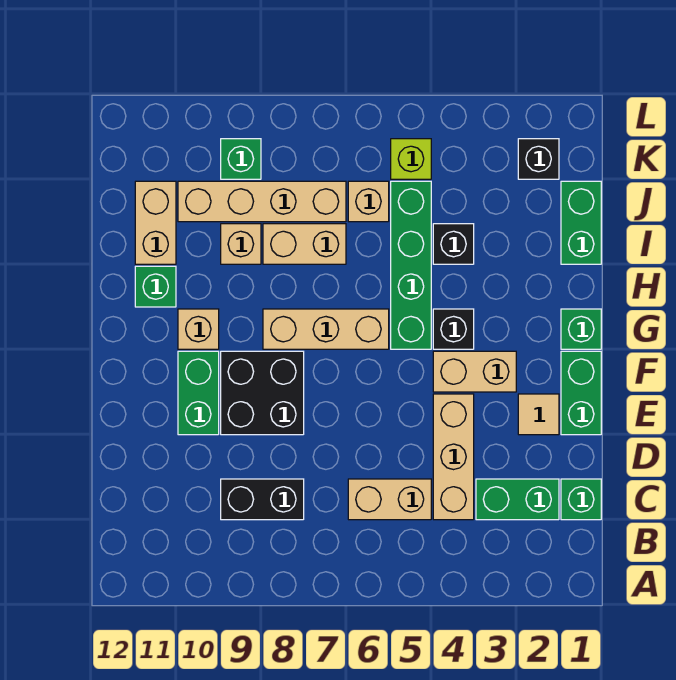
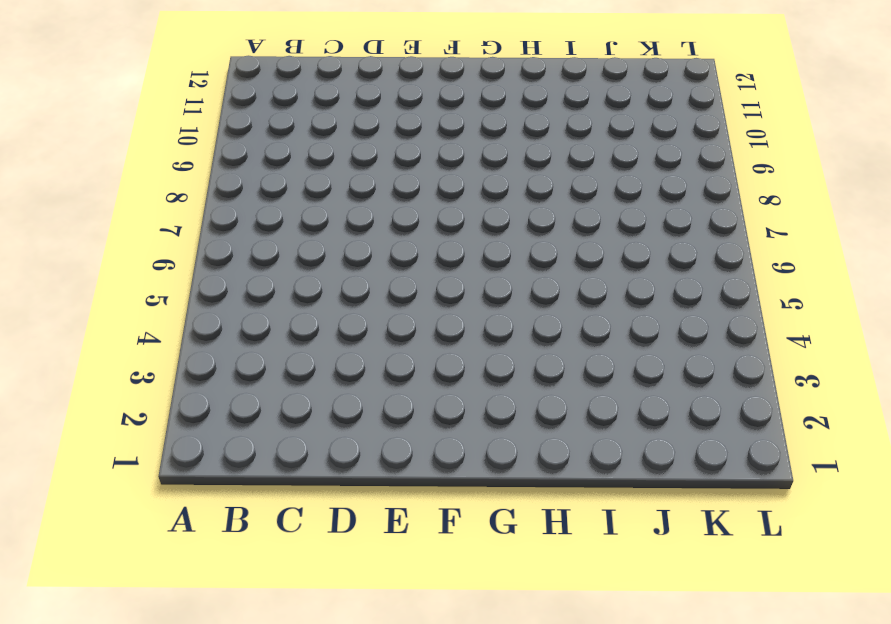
none -> green 1x1 brick [561,479,601,520]
none -> green 1x2 brick [476,479,559,520]
none -> tan 1x3 brick [433,394,474,520]

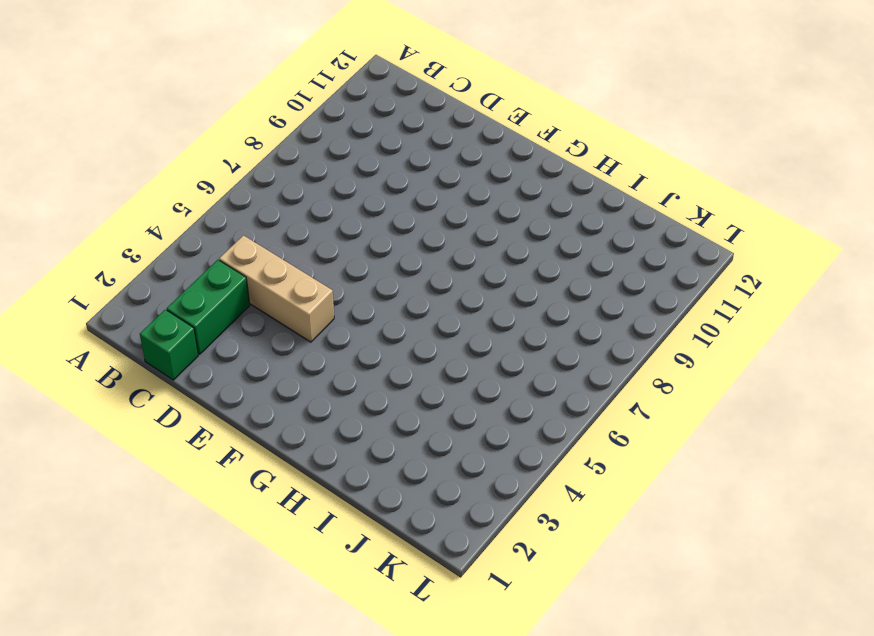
none -> tan 1x2 brick [348,479,431,520]
none -> black 1x2 brick [221,479,304,520]
none -> green 1x2 brick [561,351,601,435]

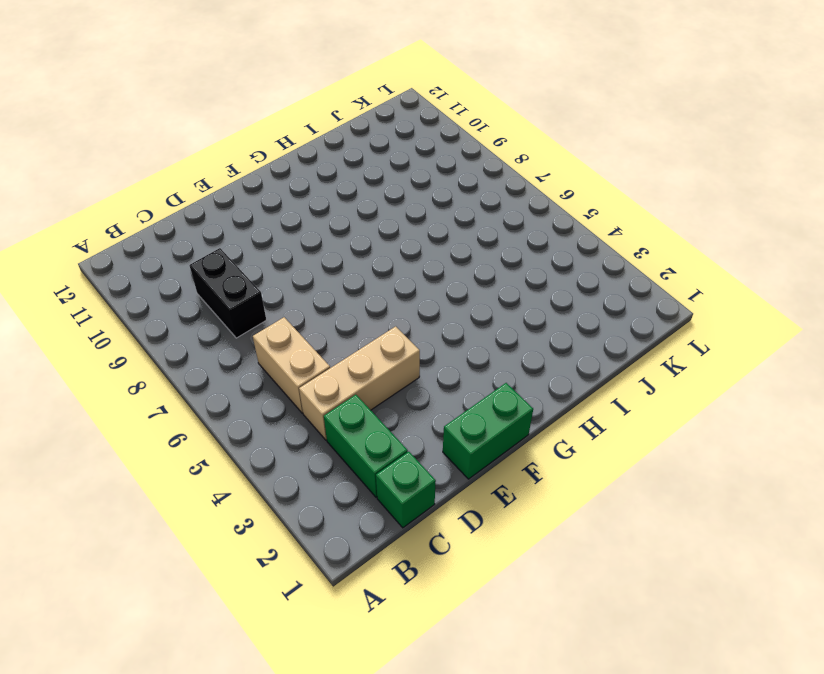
none -> tan 1x1 tile [518,394,559,435]
none -> black 2x2 brick [221,351,304,435]
none -> green 1x2 brick [178,351,219,435]

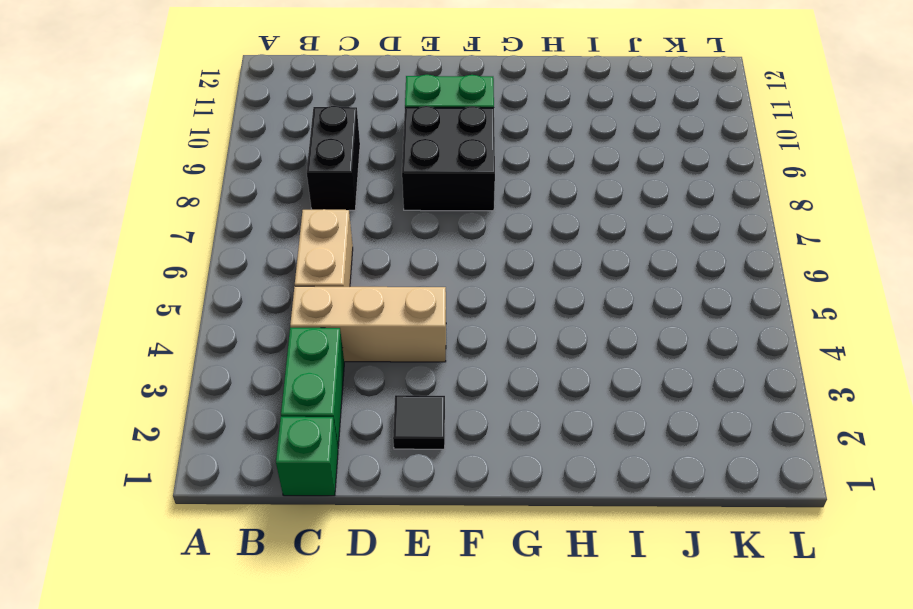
black 1x1 tile [393,395,445,449] -> tan 1x1 tile [518,394,559,435]
none -> green 1x2 brick [561,351,601,435]
none -> tan 1x2 brick [433,351,516,392]
none -> green 1x1 brick [561,309,601,349]

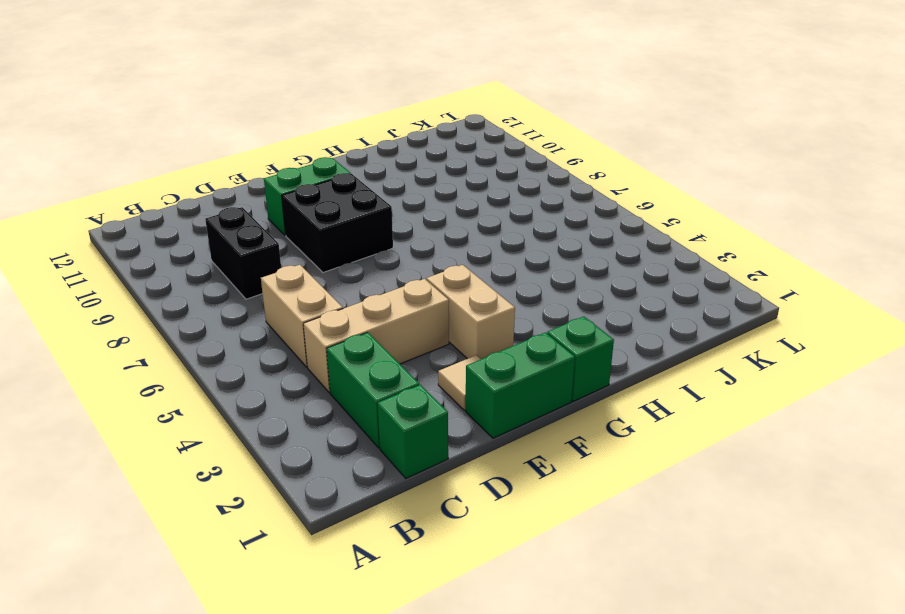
none -> black 1x1 brick [433,309,474,349]
none -> green 1x4 brick [391,181,431,349]
none -> tan 1x3 brick [263,309,389,349]

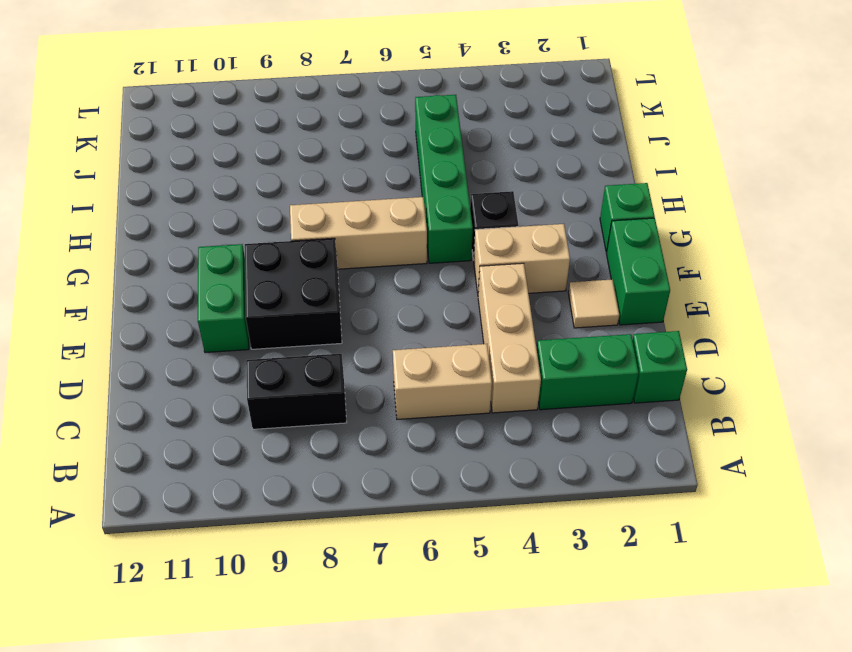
none -> tan 1x1 brick [178,309,219,349]
none -> green 1x1 brick [135,266,176,307]
none -> green 1x2 brick [561,181,601,264]

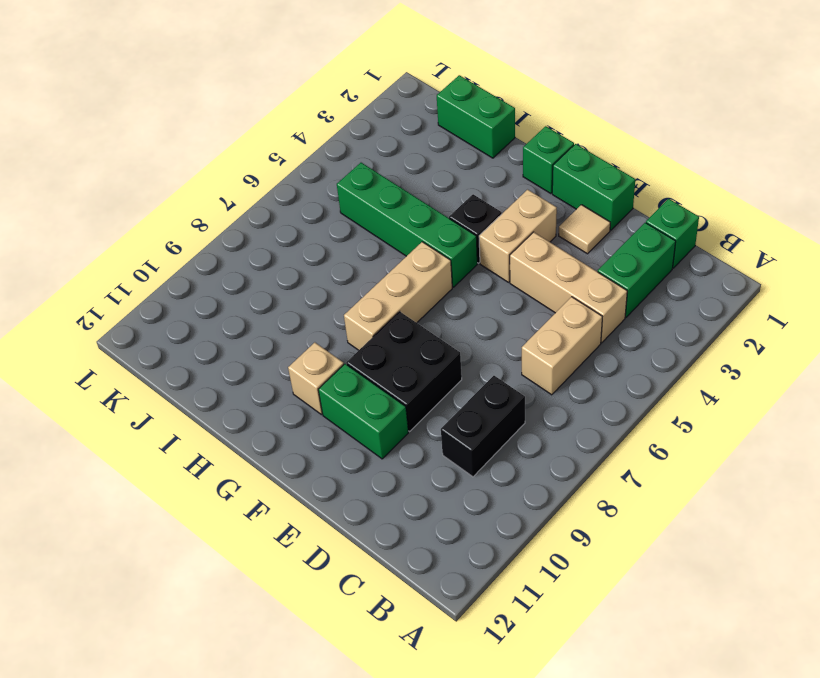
none -> green 1x1 brick [135,266,176,307]
none -> black 1x1 brick [433,224,474,264]
none -> tan 1x2 brick [263,224,346,264]

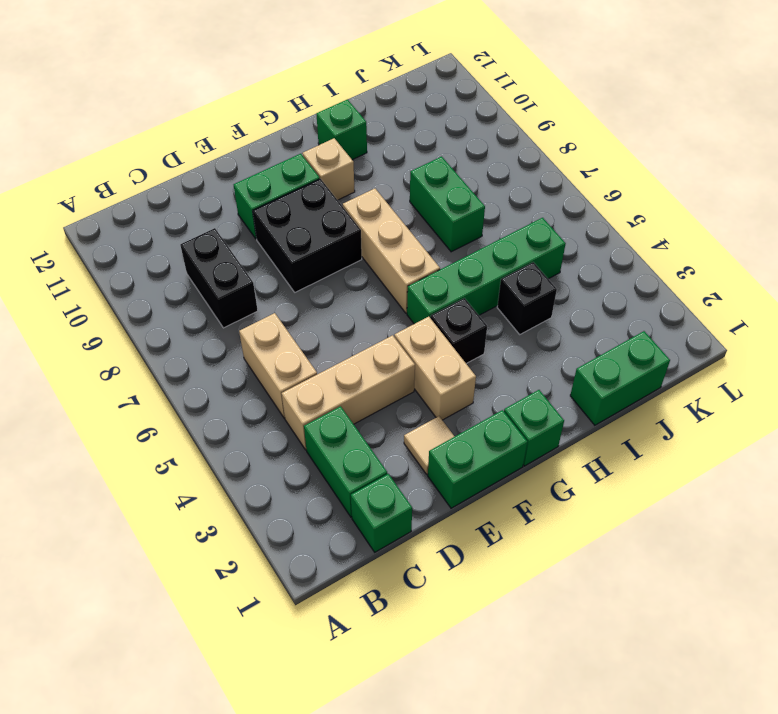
green 1x2 brick [410,156,485,252] -> tan 1x2 brick [263,224,346,264]
none -> tan 1x1 brick [221,224,261,264]
none -> tan 1x2 brick [135,181,176,264]
none -> tan 1x1 brick [348,181,389,222]

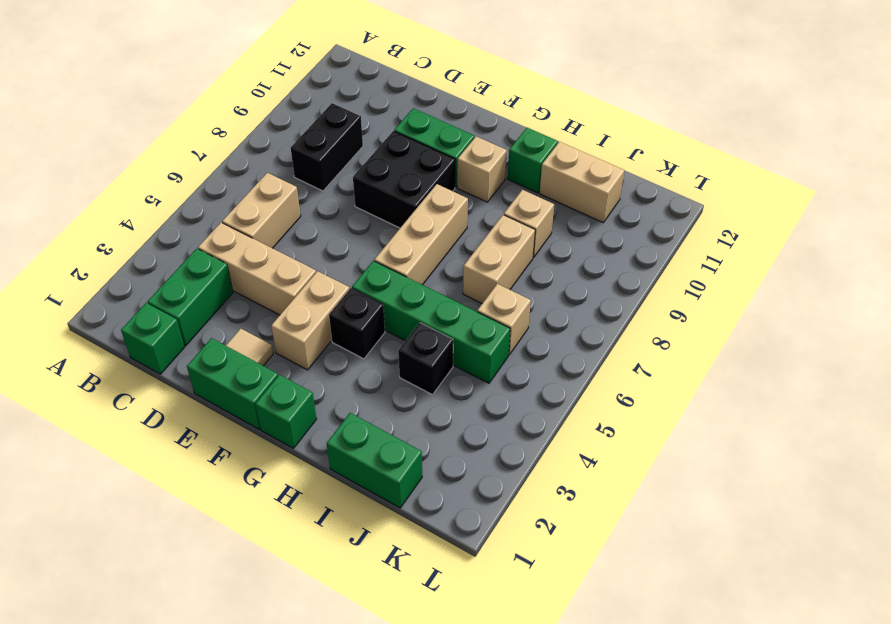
none -> tan 1x4 brick [178,181,346,222]
none -> black 1x1 brick [518,139,559,179]
none -> lime 1x1 brick [391,139,431,179]

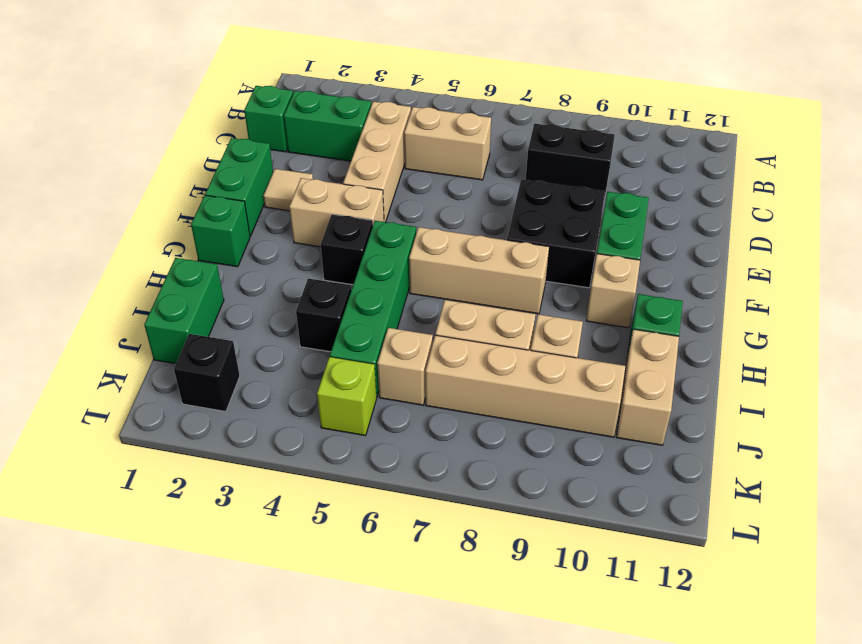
none -> green 1x1 brick [221,139,261,179]

